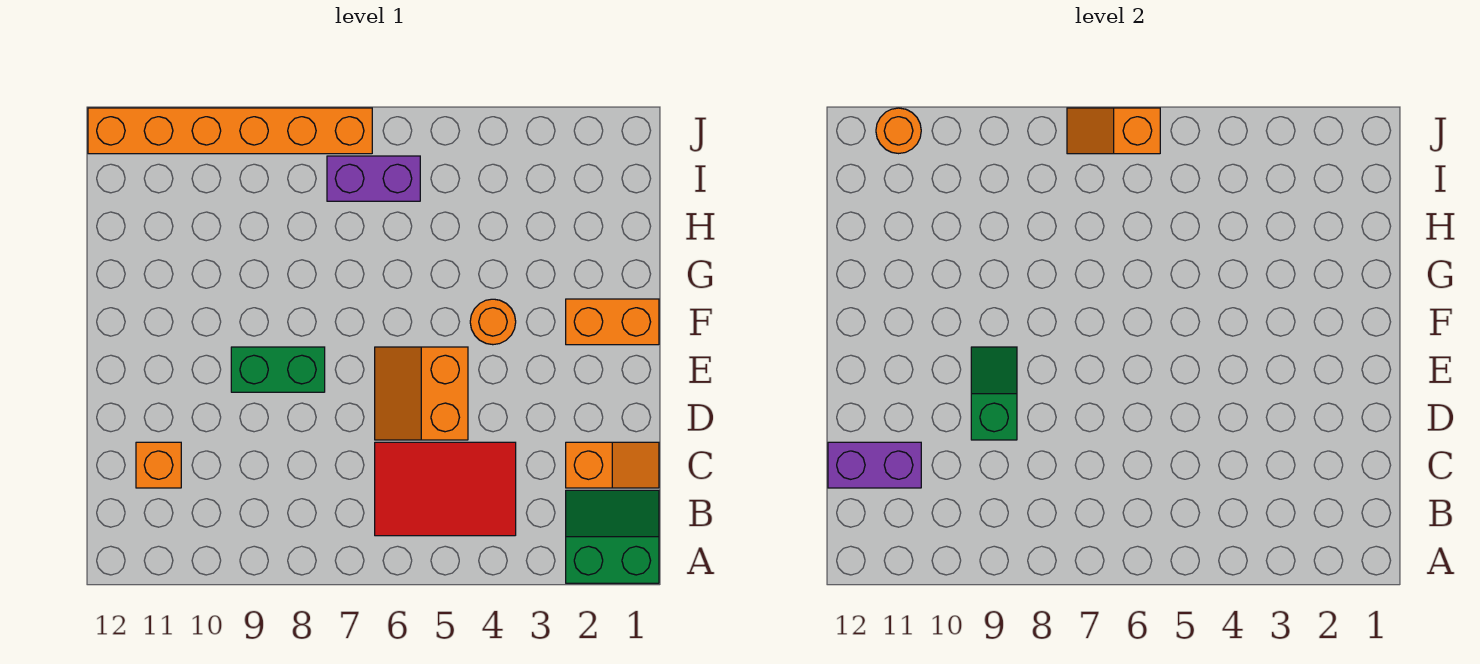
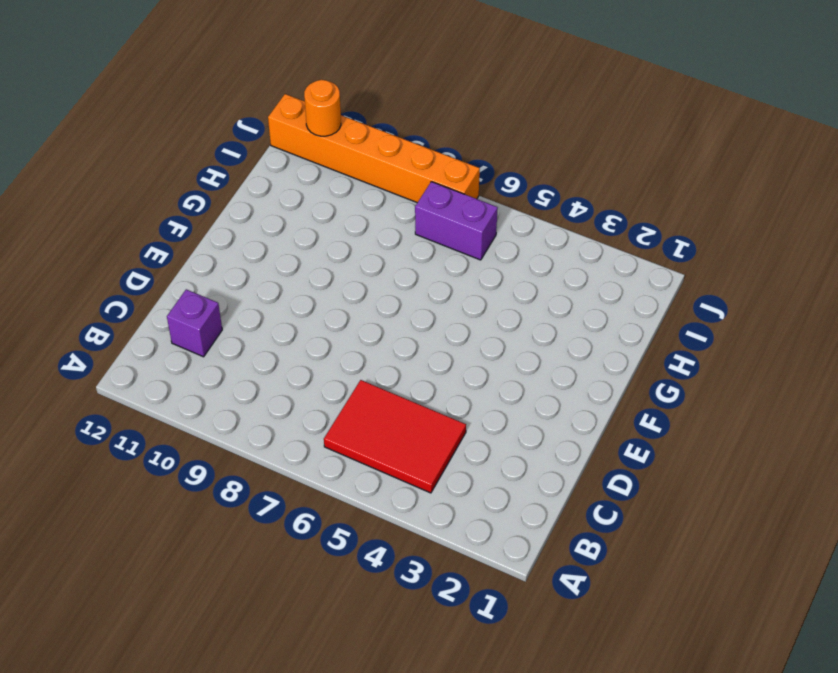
purple 1x1 brick [167,289,222,357] -> orange 1x1 brick [136,442,181,488]
none -> green 2x2 slope [566,490,659,583]
none -> orange 1x2 slope [566,442,659,488]
none -> orange 2x2 slope [375,347,468,440]

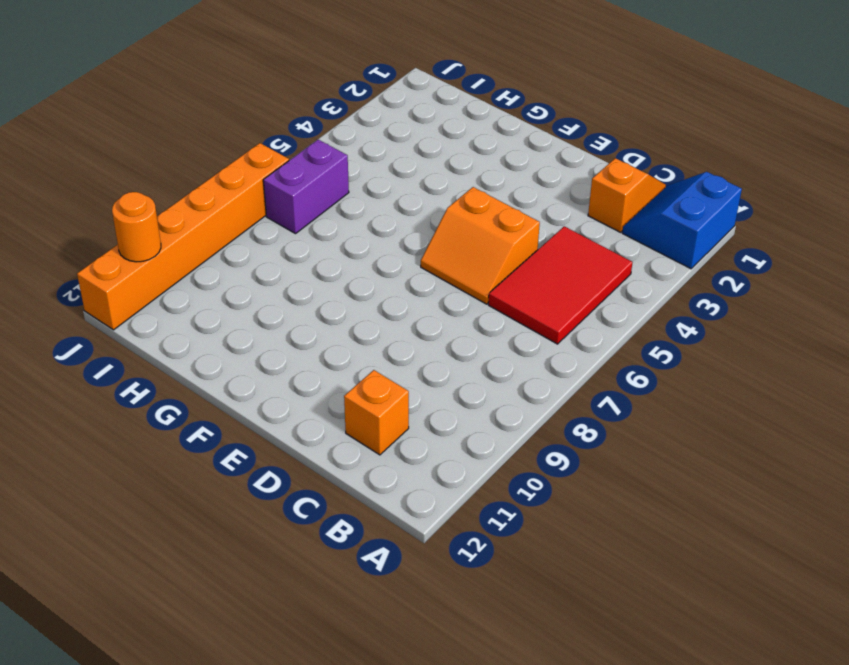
blue 2x2 slope [622,172,742,269] -> green 2x2 slope [566,490,659,583]
none -> green 1x2 brick [231,347,325,392]
none -> orange 1x2 brick [566,299,659,345]
none -> orange 1x1 round brick [470,299,516,345]

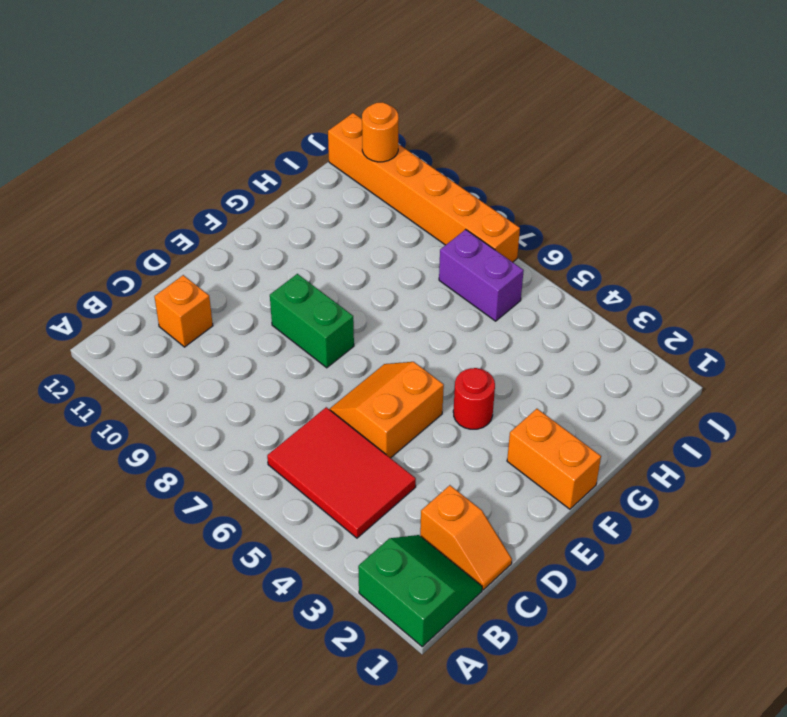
red 1x1 round brick [453,368,495,429] -> orange 1x1 round brick [470,299,516,345]
none -> purple 1x2 brick [828,442,921,488]
none -> green 1x2 slope [971,347,1017,440]
none -> orange 1x2 slope [1067,108,1160,154]

